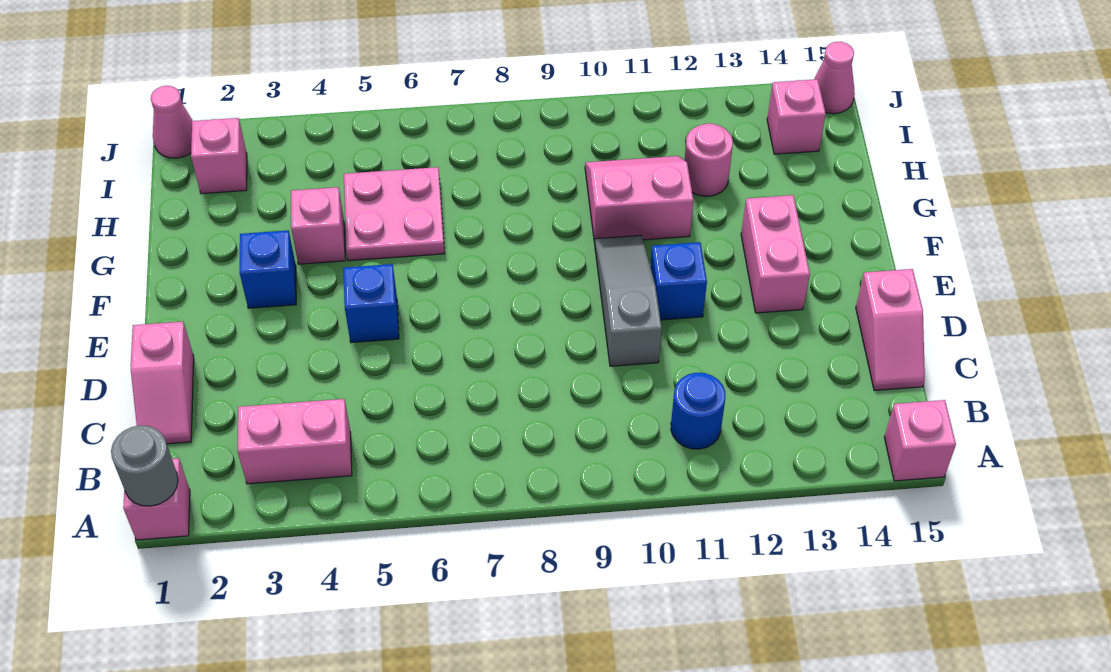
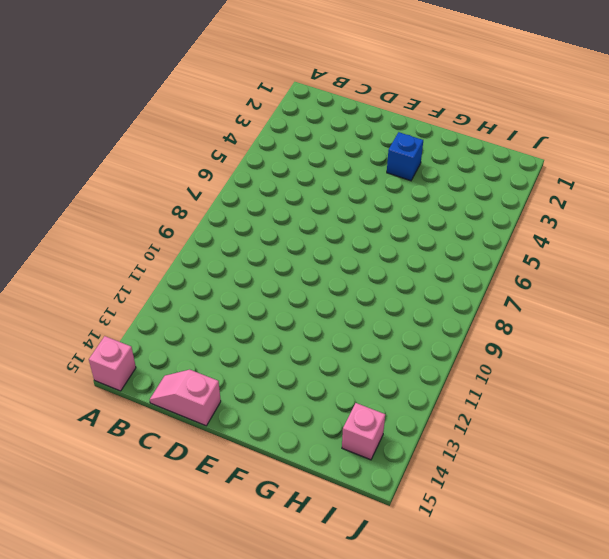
none -> pink 1x1 brick [123,458,190,540]
none -> pink 1x2 brick [238,399,352,484]
none -> blue 1x1 round brick [671,373,725,449]

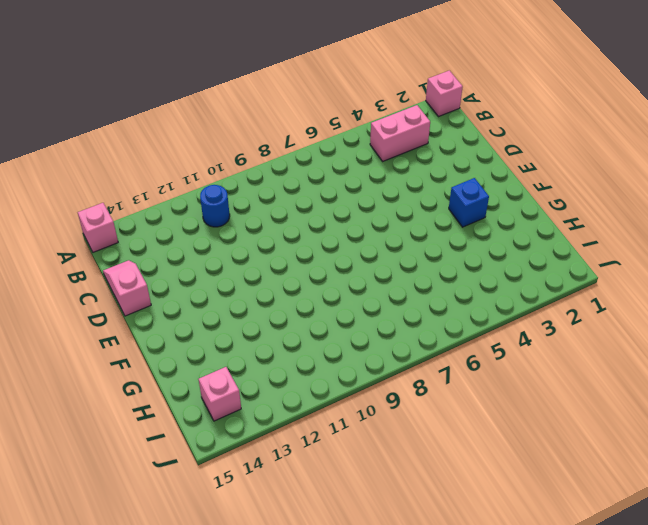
none -> pink 1x2 slope [131,322,194,444]
none -> grey 1x3 slope [594,235,662,366]
none -> blue 1x1 brick [343,264,399,343]

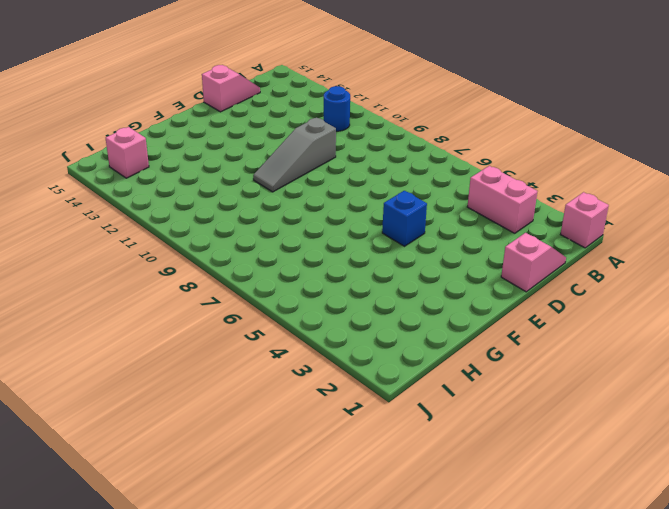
none -> pink 1x1 brick [884,400,956,481]
none -> blue 1x1 brick [650,242,707,320]
none -> pink 1x2 brick [741,195,810,313]

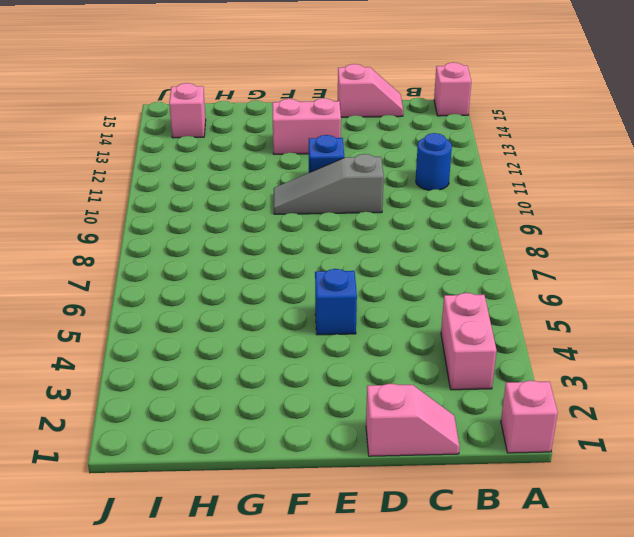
none -> blue 1x1 brick [240,230,296,308]
none -> pink 1x1 brick [291,187,346,264]
none -> pink 2x2 plate [344,167,445,261]

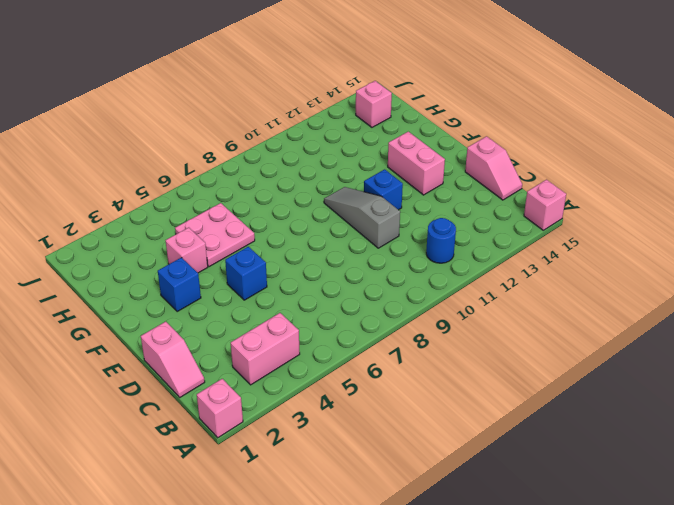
none -> pink 2x2 slope [585,156,693,243]
none -> pink 1x1 round brick [684,123,733,196]
none -> pink 1x1 brick [191,118,247,194]

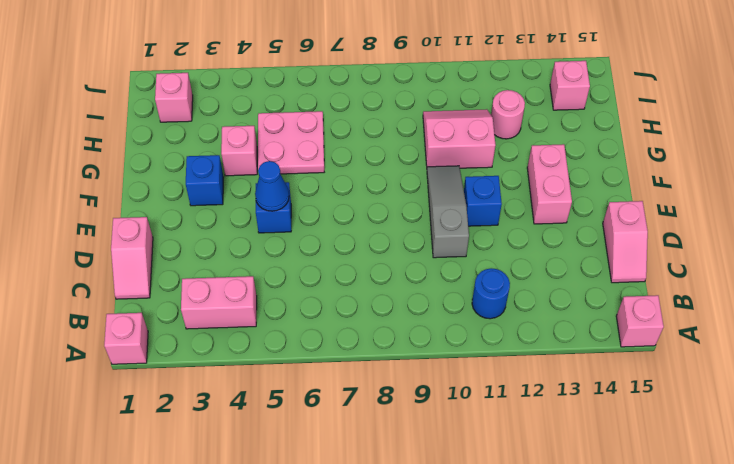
blue 1x1 cone [255,161,289,211] -> none
none -> pink 1x1 cone [151,86,193,158]
none -> pink 1x1 cone [814,42,855,114]
none -> grey 1x1 round brick [111,425,178,506]

